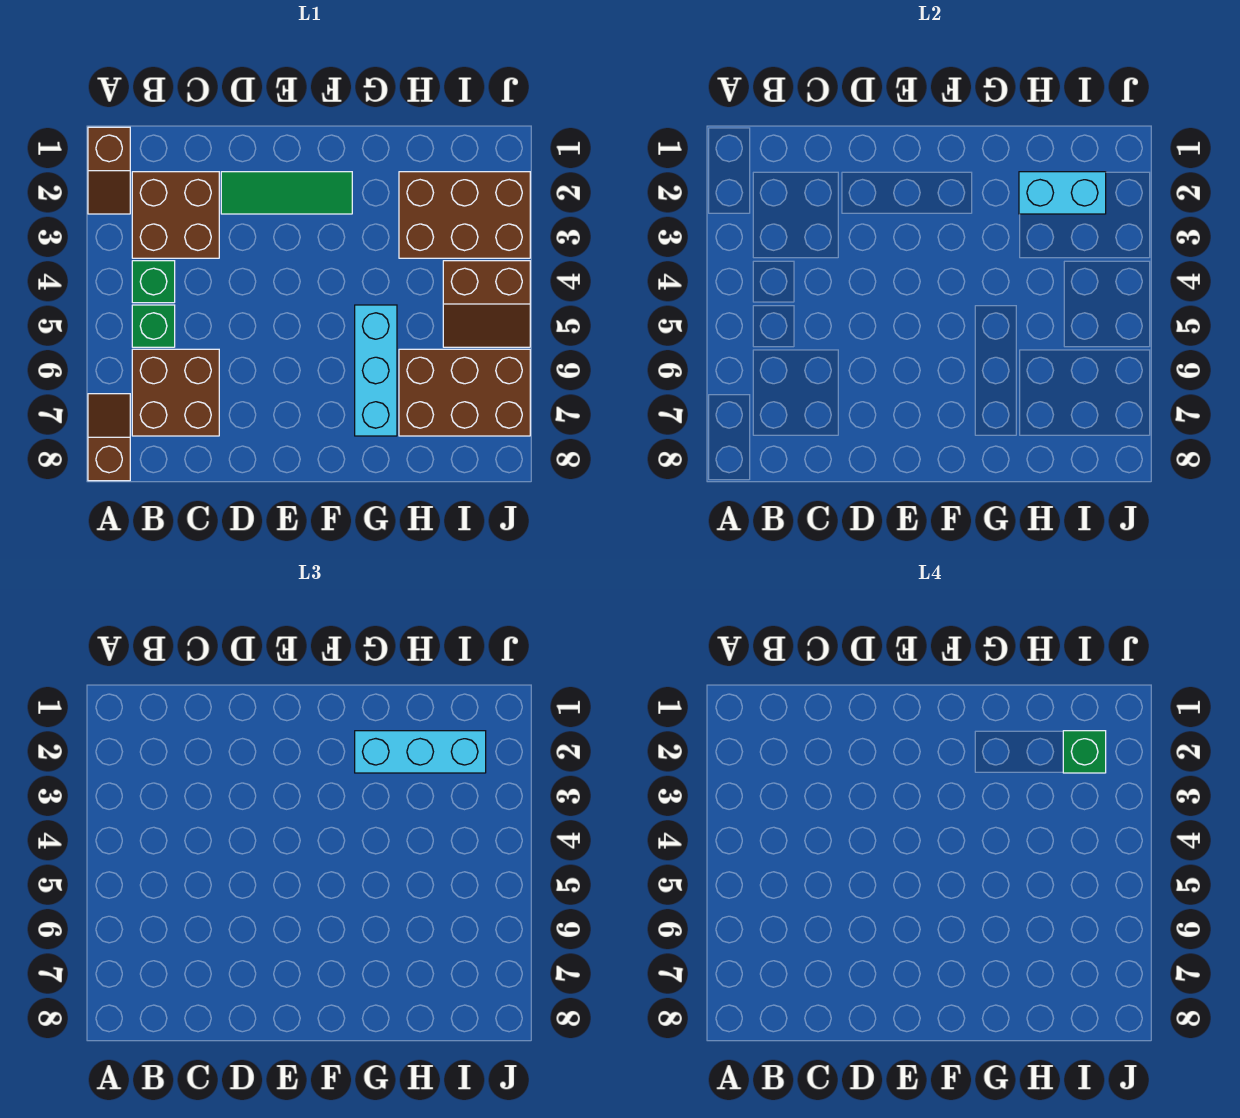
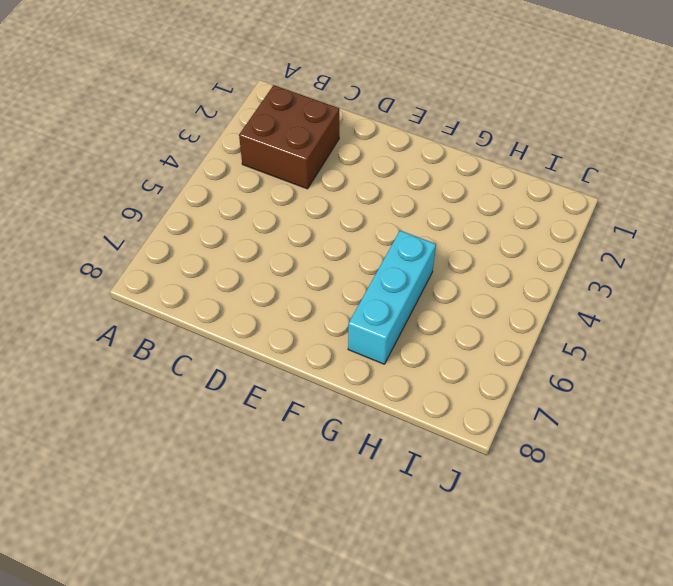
none -> brown 1x2 slope [88,127,130,214]
none -> brown 1x2 slope [88,394,130,481]
none -> green 1x1 brick [132,261,175,303]

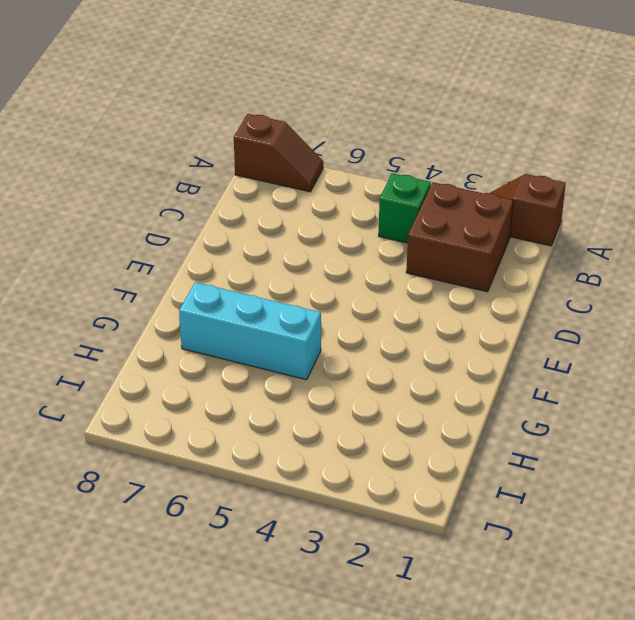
none -> green 1x1 brick [132,305,175,347]
none -> brown 2x2 brick [132,349,219,436]
none -> green 1x3 tile [221,172,352,214]

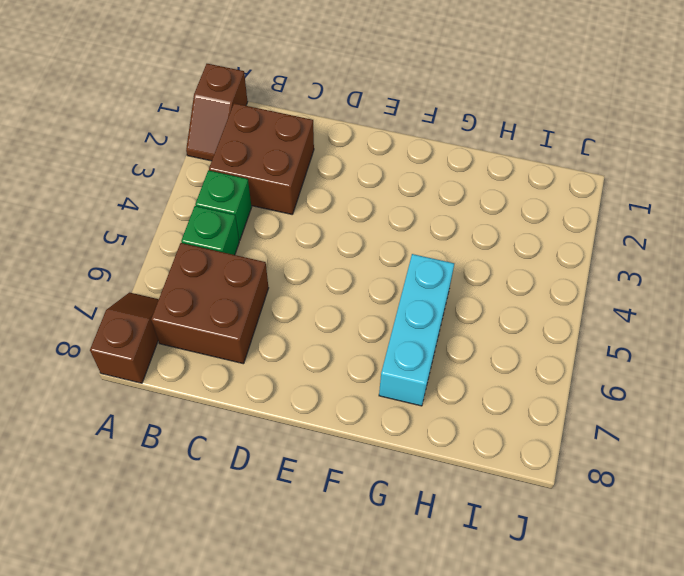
none -> green 1x3 tile [221,172,352,214]
none -> brown 2x3 brick [399,172,530,258]
none -> brown 2x3 brick [399,349,530,436]

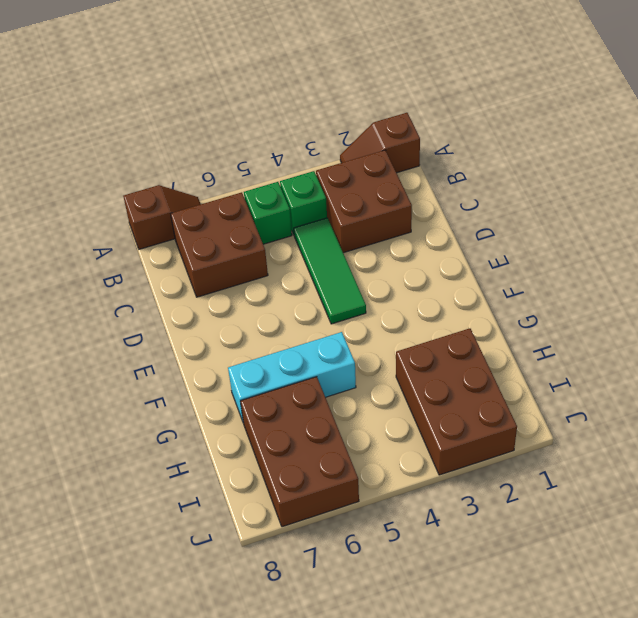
green 1x3 tile [294,218,366,324] -> green 1x3 tile moved to [221,172,352,214]
none -> brown 2x2 slope [443,261,530,347]
none -> cyan 1x2 brick [1019,172,1106,214]
none -> cyan 1x3 brick [355,731,486,773]

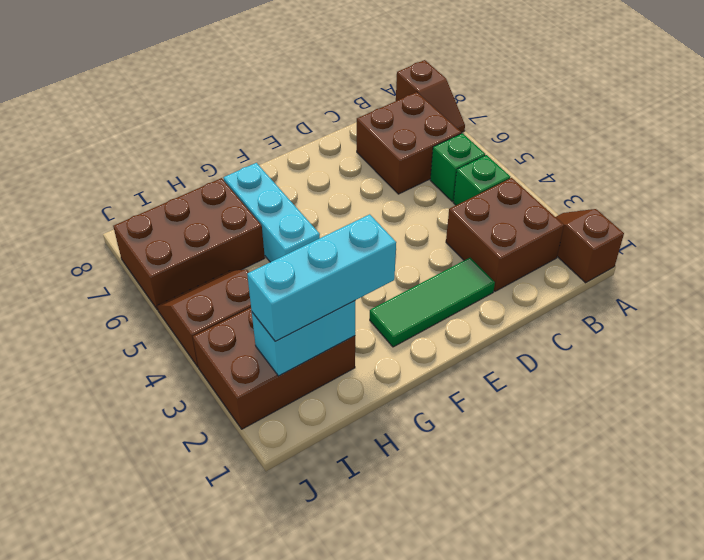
none -> green 1x1 brick [1063,731,1106,773]

